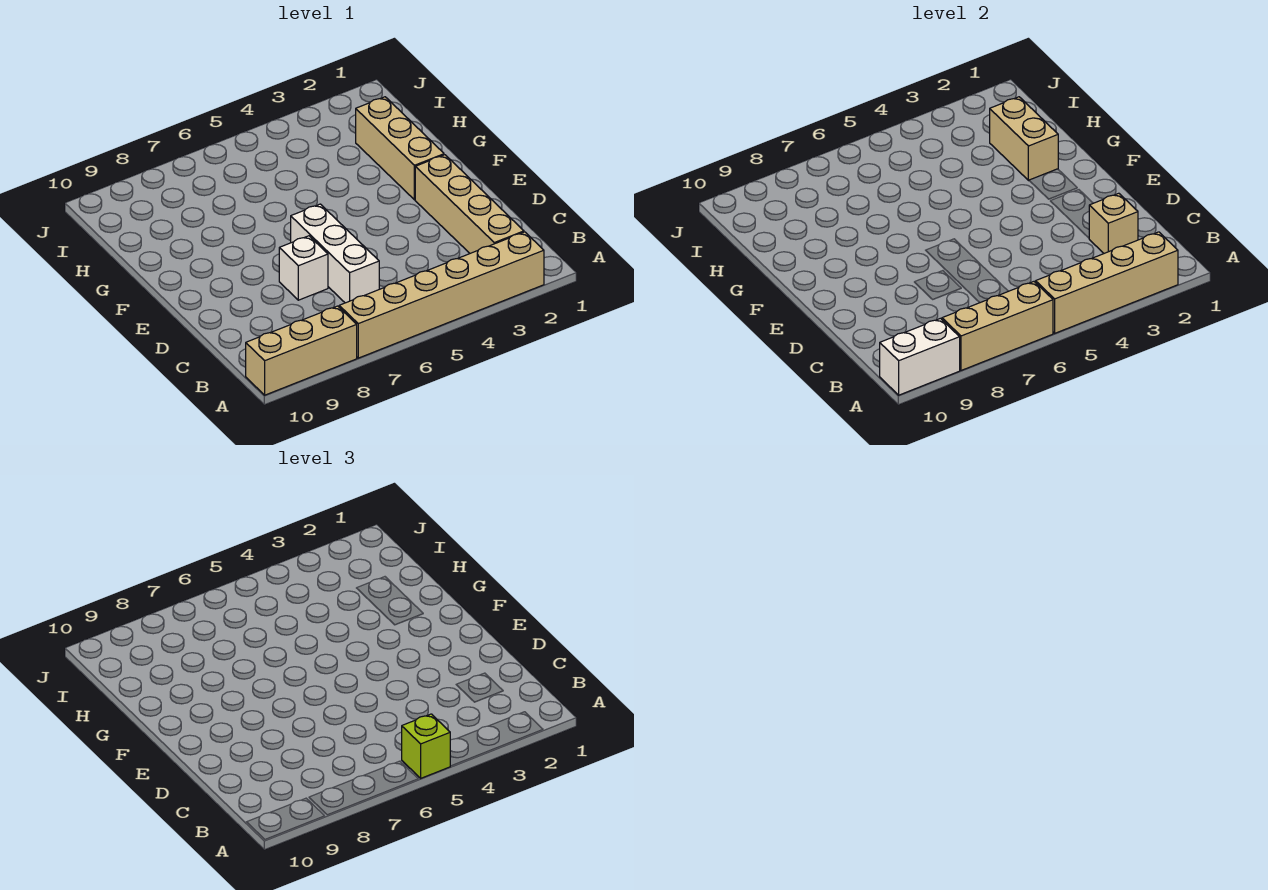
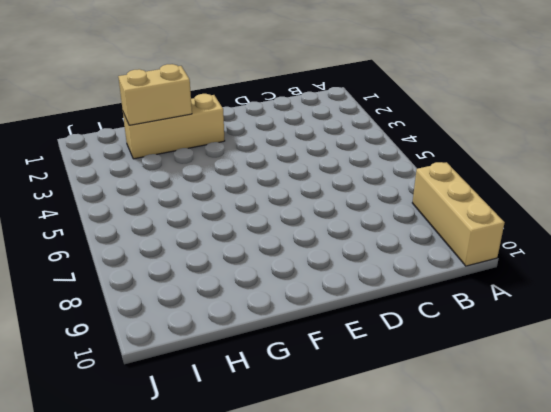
none -> tan 1x6 brick [339,232,544,358]
none -> tan 1x4 brick [415,155,524,253]
none -> white 1x3 brick [291,204,379,303]

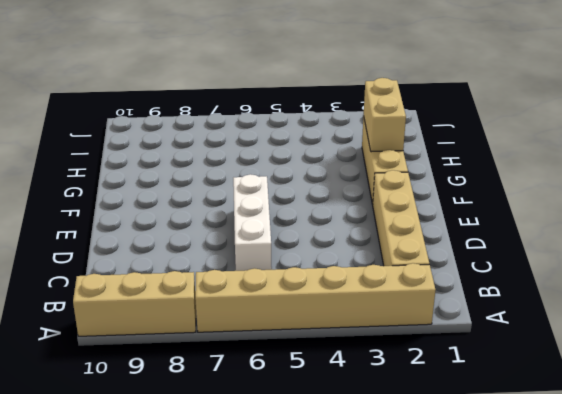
none -> white 1x1 brick [279,236,328,300]
none -> tan 1x4 brick [1036,232,1178,333]
none -> tan 1x3 brick [942,282,1053,370]

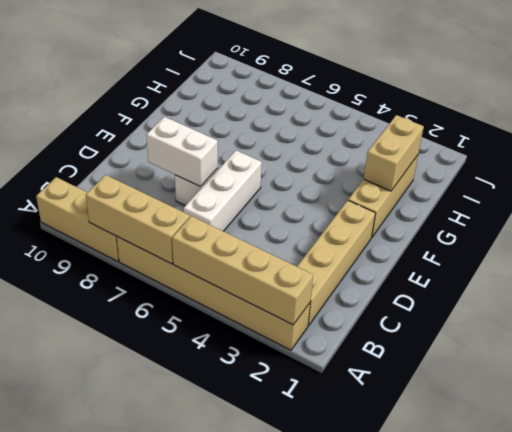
white 1x2 brick [146,117,218,187] -> white 1x2 brick moved to [880,318,960,395]
none -> tan 1x1 brick [1089,193,1138,253]
none -> lime 1x1 brick [402,714,450,778]

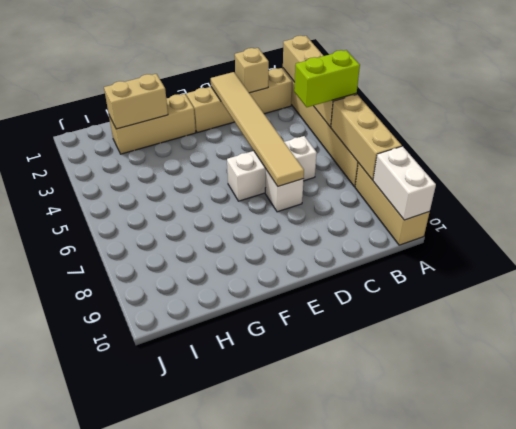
lime 1x2 brick [294,50,360,107] -> lime 1x1 brick [402,714,450,778]
tan 1x6 tile [211,72,304,186] -> none

